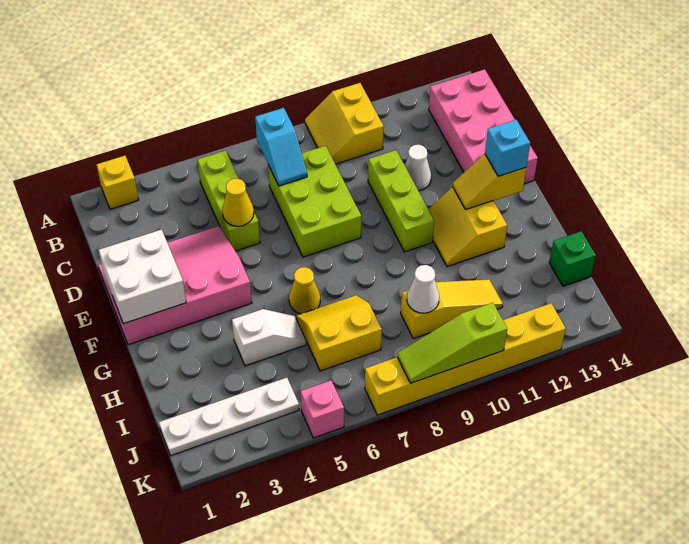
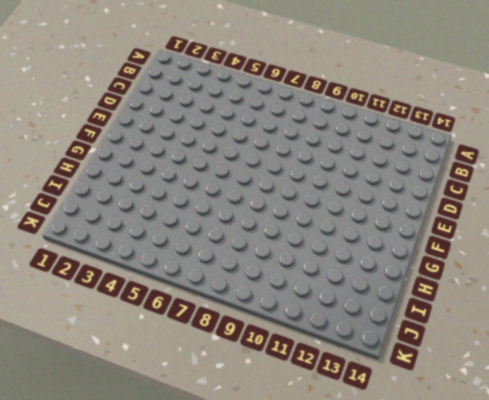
none -> yellow 1x1 brick [97,156,139,209]
none -> yellow 2x2 slope [305,83,384,164]
none -> lime 1x3 brick [197,151,260,251]

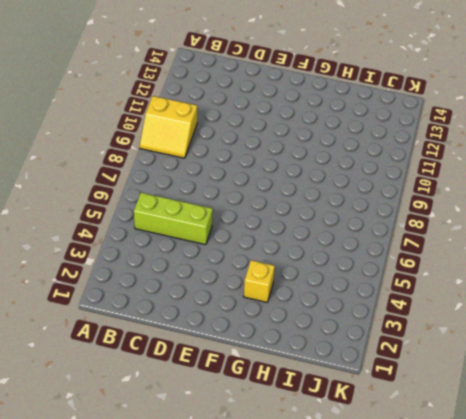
yellow 1x1 brick [244,260,275,302] -> yellow 1x1 brick moved to [97,156,139,209]
none -> pink 2x4 brick [429,69,538,184]
none -> lime 2x3 brick [268,146,361,257]
none -> pink 3x4 slope [98,226,252,345]

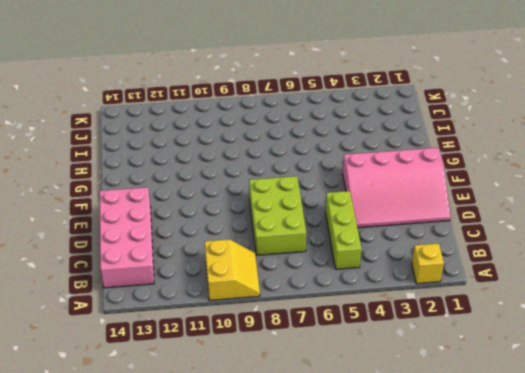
none -> lime 1x3 brick [368,150,434,252]
none -> white 1x1 cone [405,145,431,191]
none -> yellow 2x2 slope [428,187,507,267]

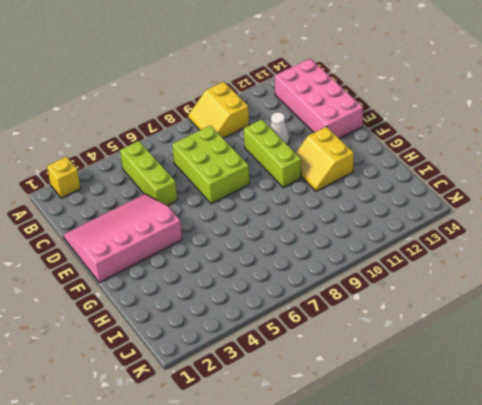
none -> yellow 1x1 cone [289,267,320,314]
none -> white 1x2 slope [232,309,306,366]
none -> yellow 2x2 slope [296,295,382,371]

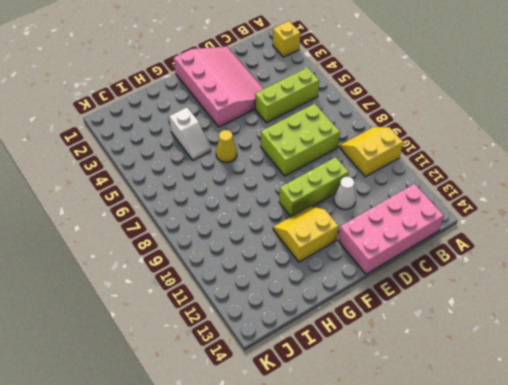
none -> yellow 2x2 slope [296,295,382,371]
none -> yellow 1x3 slope [401,279,503,339]
none -> green 1x1 brick [549,231,596,286]

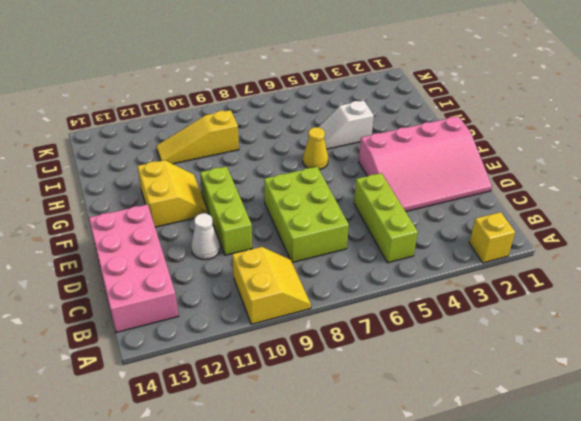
none -> yellow 2x2 slope [296,295,382,371]
none -> green 1x1 brick [549,231,596,286]
none -> white 1x4 plate [159,378,299,456]

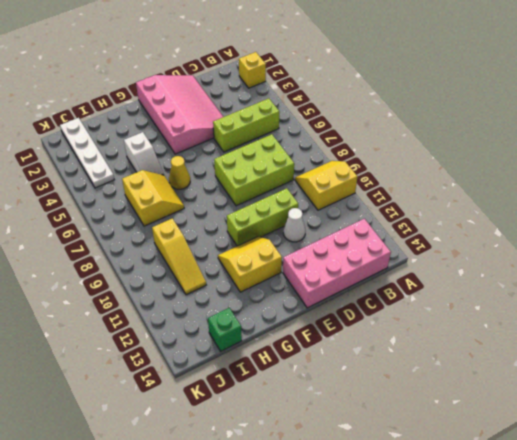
none -> pink 1x1 brick [300,380,344,438]
none -> yellow 1x6 brick [365,303,566,415]
none -> cyan 1x2 slope [255,108,307,186]

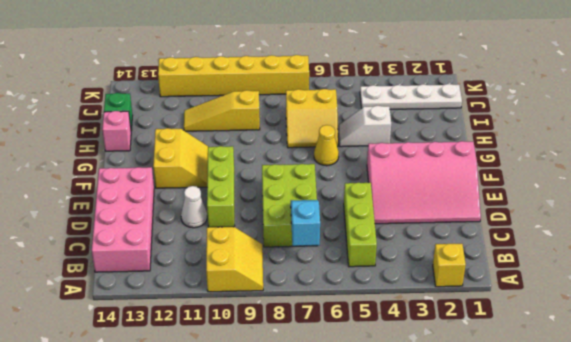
pink 1x1 brick [102,111,131,151] -> pink 1x1 brick moved to [300,380,344,438]
none -> yellow 1x1 cone [222,178,254,226]
none -> white 2x2 brick [98,230,186,324]
none -> yellow 1x2 slope [453,154,526,210]

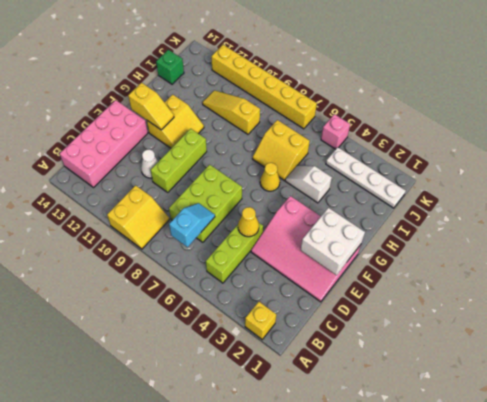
none -> white 1x1 cone [407,265,439,313]
none -> lime 1x3 slope [397,303,507,383]
none -> cyan 1x1 brick [485,120,530,176]

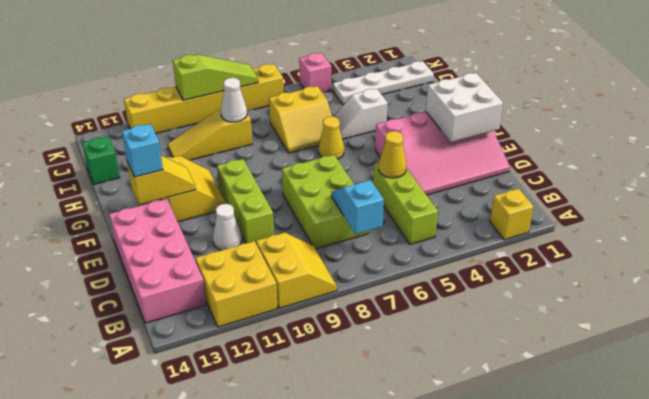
yellow 2x2 brick [196,241,278,327] -> none

